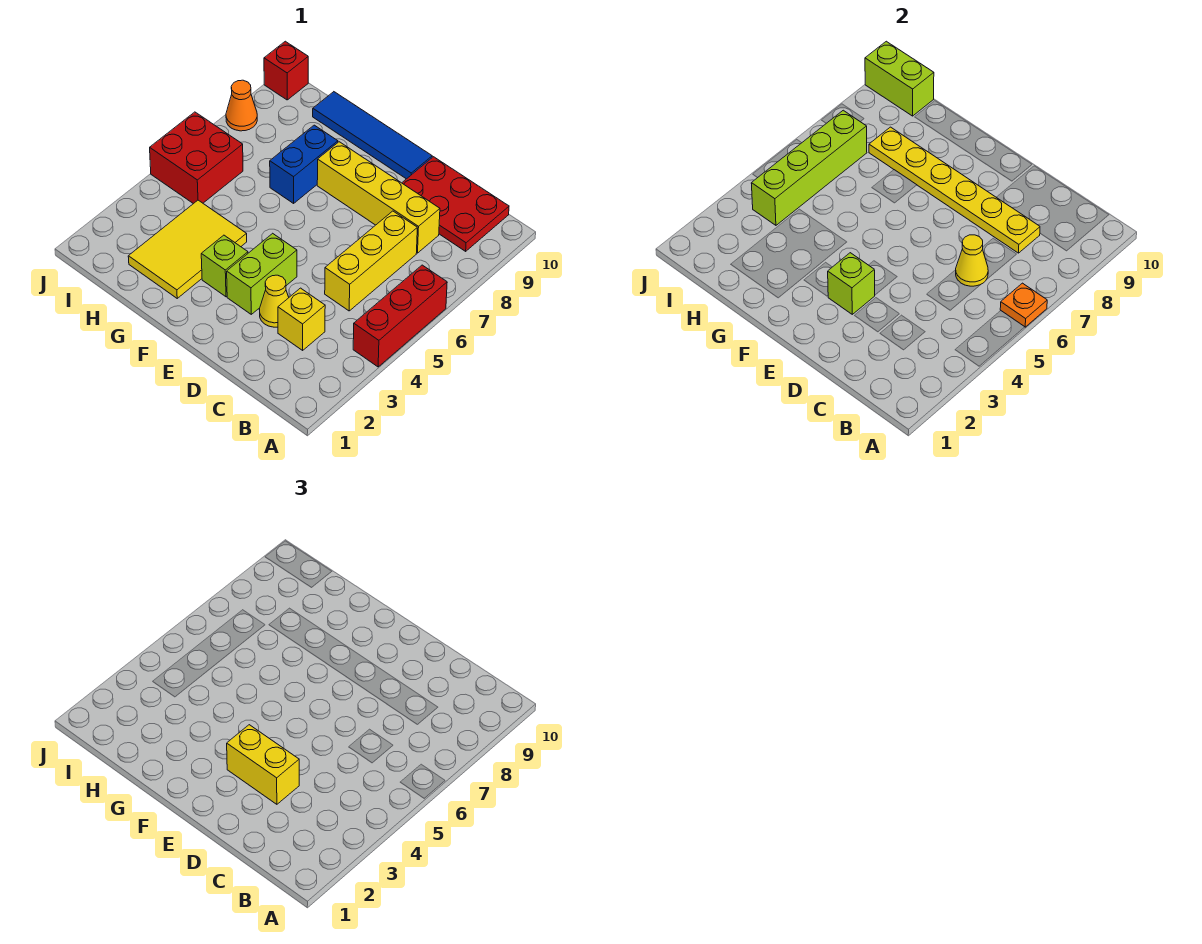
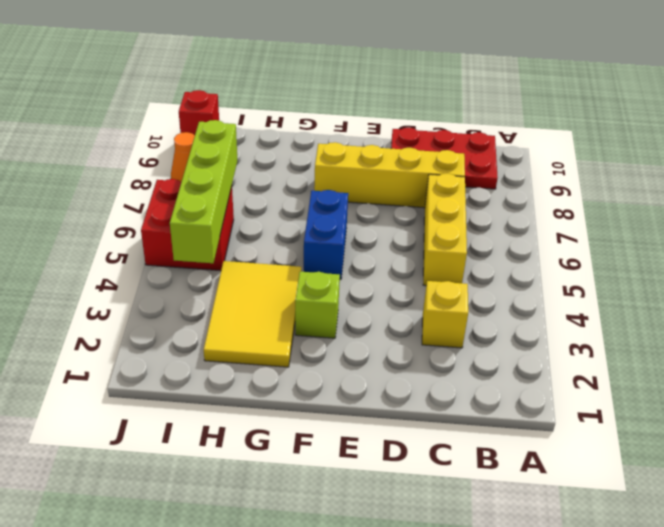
blue 1x2 brick [304,190,348,279] -> blue 1x2 brick moved to [270,125,338,203]
none -> red 1x3 brick [353,265,447,367]
none -> yellow 1x1 cone [259,275,289,327]
none -> lime 1x2 brick [227,233,297,314]

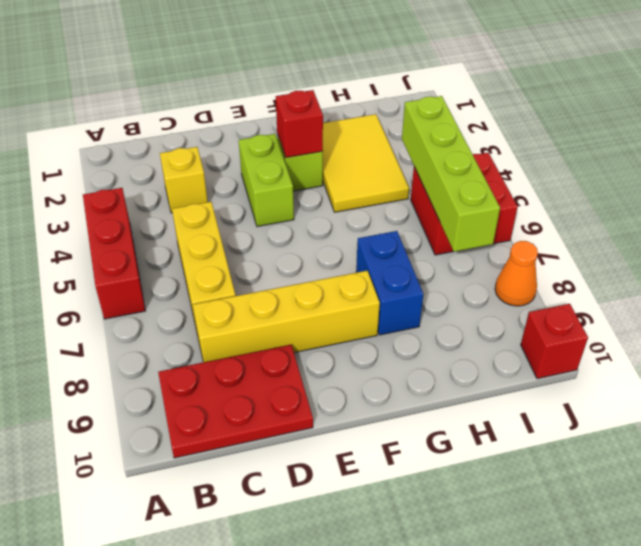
red 1x1 brick [276,90,323,158] -> none
none -> yellow 1x1 cone [259,275,289,327]
none -> blue 1x4 tile [313,92,432,179]
none -> orange 1x1 plate [1000,283,1047,327]

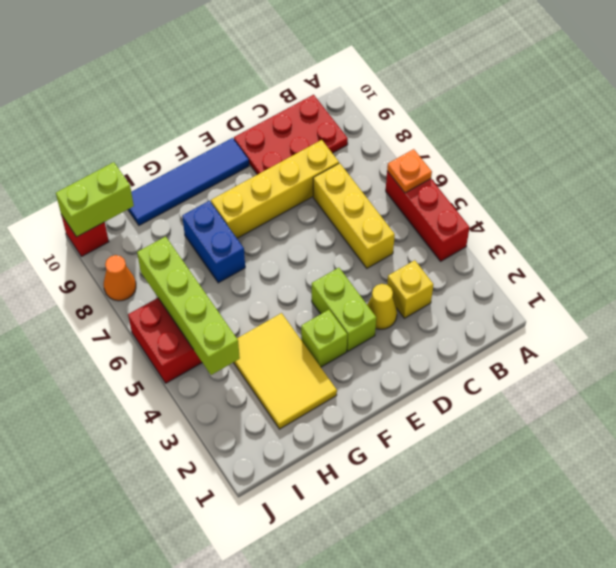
none -> yellow 1x1 cone [956,235,988,286]
none -> yellow 1x6 plate [869,127,1040,253]
none -> lime 1x1 brick [828,253,875,314]

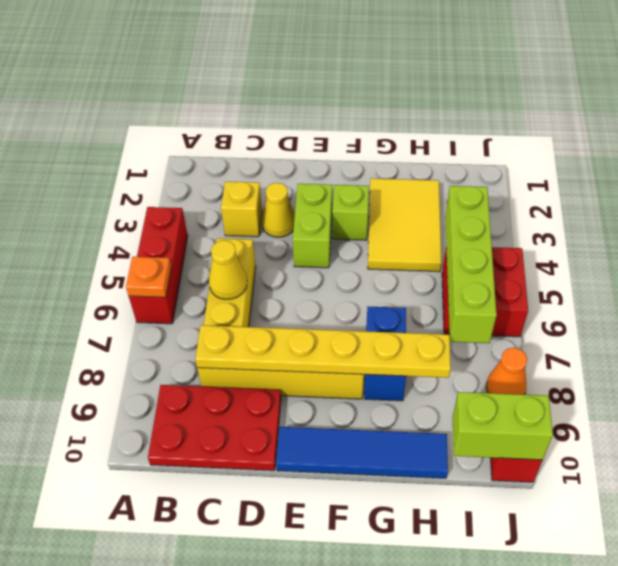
none -> lime 1x1 brick [828,253,875,314]
none -> yellow 1x2 brick [227,725,299,804]

